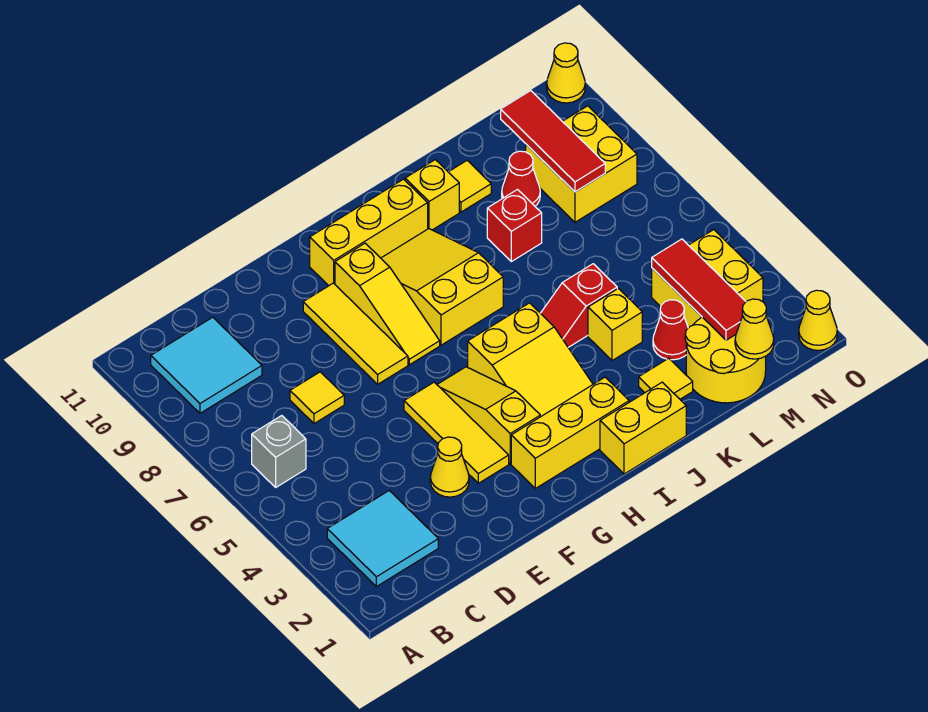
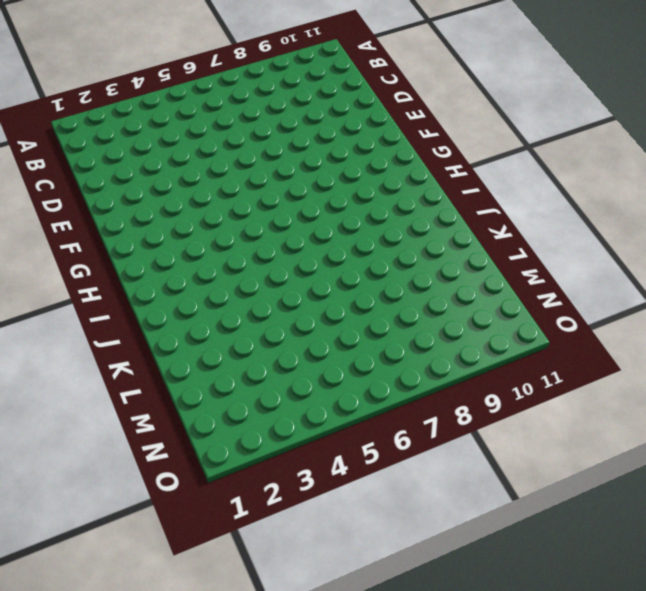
none -> cyan 2x2 tile [327,491,438,587]
none -> grey 1x1 brick [252,416,306,487]
none -> cyan 2x2 tile [151,317,262,413]
none -> yellow 1x1 tile [290,372,344,424]

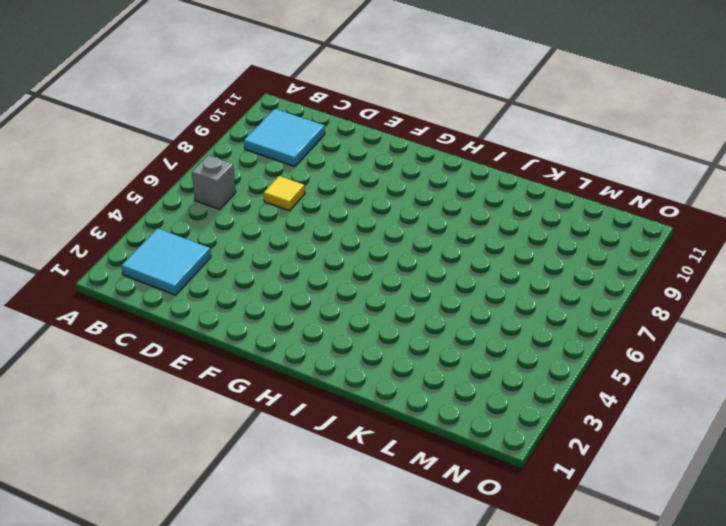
none -> yellow 1x1 cone [430,437,469,497]
none -> yellow 1x3 tile [404,382,509,483]
none -> yellow 1x3 tile [303,283,408,384]
none -> yellow 1x3 brick [511,377,629,488]

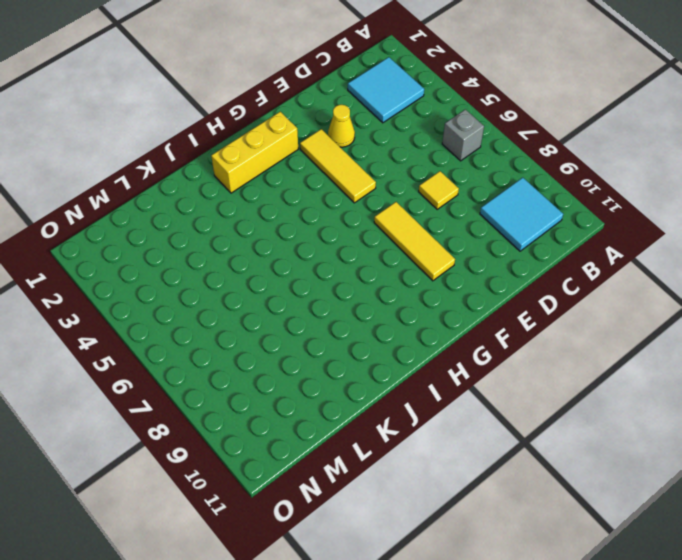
none -> yellow 1x3 slope [437,367,540,464]
none -> yellow 1x3 slope [335,243,440,365]
none -> yellow 1x3 brick [310,179,428,286]
none -> yellow 2x3 slope [468,303,593,417]

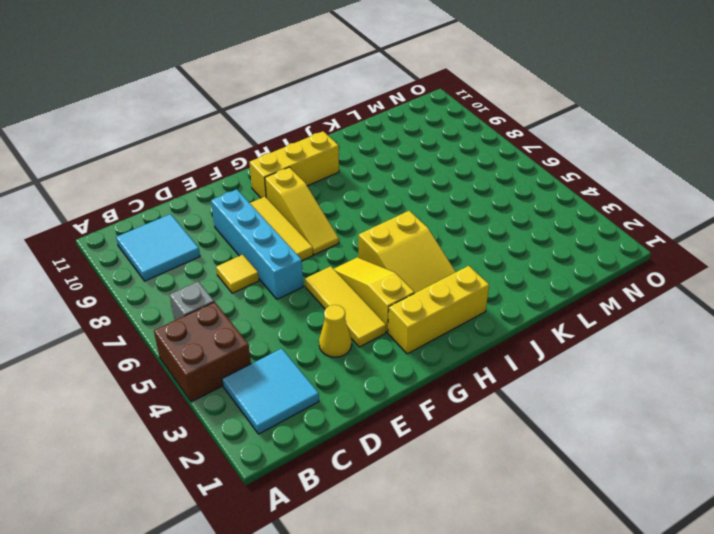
brown 2x2 brick [154,302,251,402] -> none
cyan 1x4 brick [211,189,303,299] -> none
none -> yellow 2x3 slope [381,229,503,345]
none -> yellow 1x2 brick [600,382,686,474]
none -> red 1x2 slope [541,264,617,347]
none -> yellow 1x1 brick [405,160,459,230]

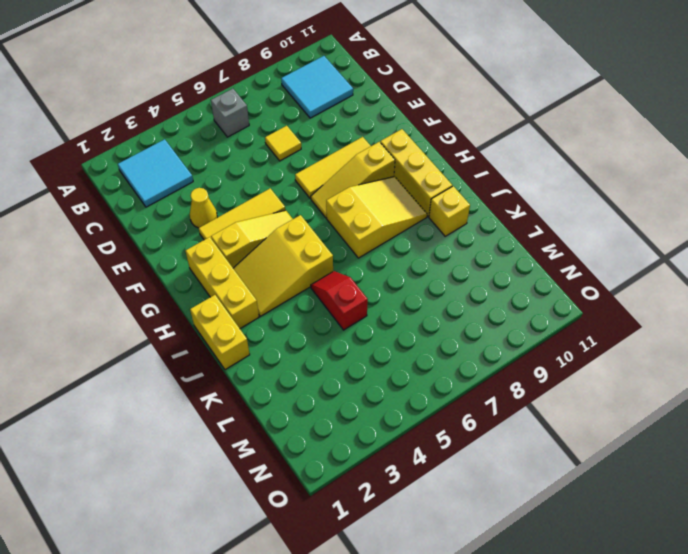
none -> yellow 1x1 tile [639,358,693,399]
none -> yellow 1x1 brick [588,288,642,361]
none -> red 1x1 brick [487,190,542,261]
none -> yellow 1x1 tile [449,161,491,212]

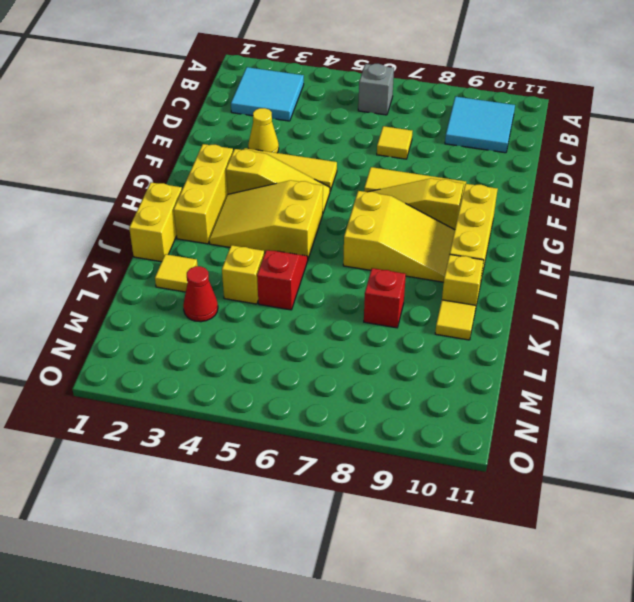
none -> yellow 2x2 round brick [685,317,766,403]
none -> red 1x1 cone [502,151,540,206]
none -> yellow 2x2 brick [652,230,763,328]
none -> yellow 2x2 brick [526,106,637,222]

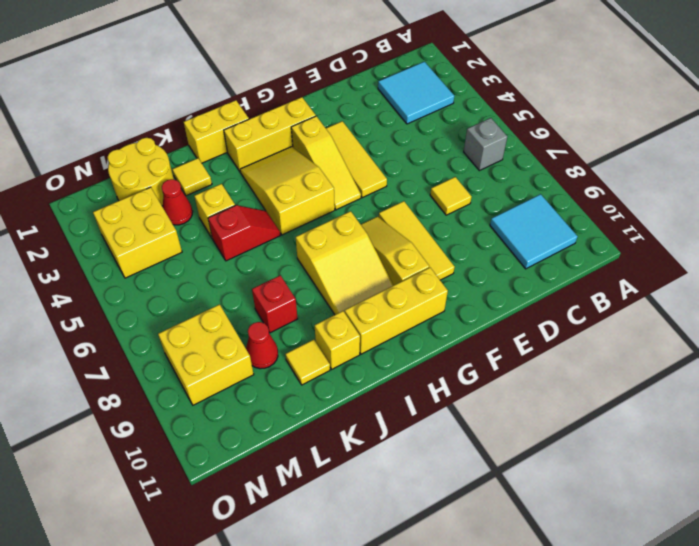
none -> yellow 1x1 cone [430,437,469,497]
none -> yellow 1x1 cone [799,290,837,350]
none -> yellow 1x1 cone [547,43,585,103]
none -> yellow 1x1 cone [735,299,774,359]

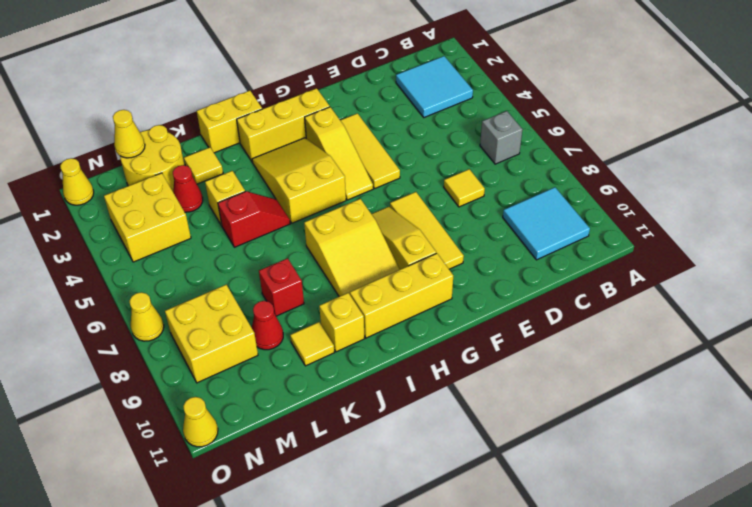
yellow 1x1 cone [130,292,164,341] -> yellow 1x1 cone moved to [430,437,469,497]
none -> red 1x3 tile [652,239,746,340]
none -> red 1x3 tile [501,91,605,192]

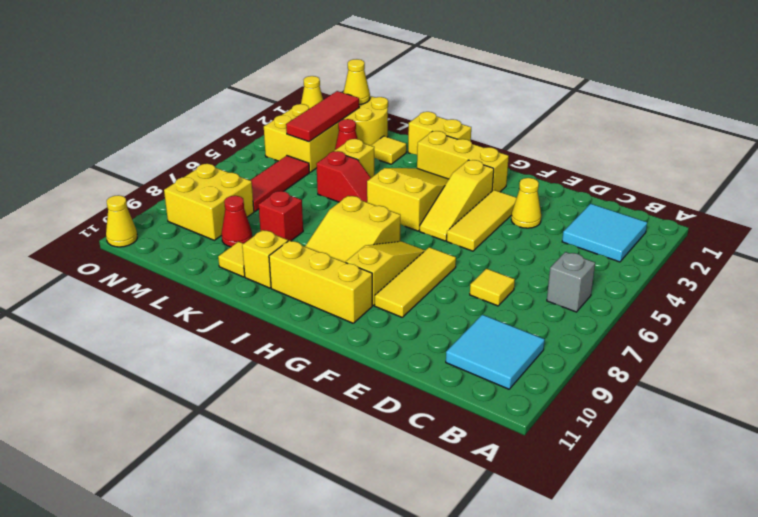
red 1x3 tile [250,156,309,212] -> red 1x3 tile moved to [501,91,605,192]

